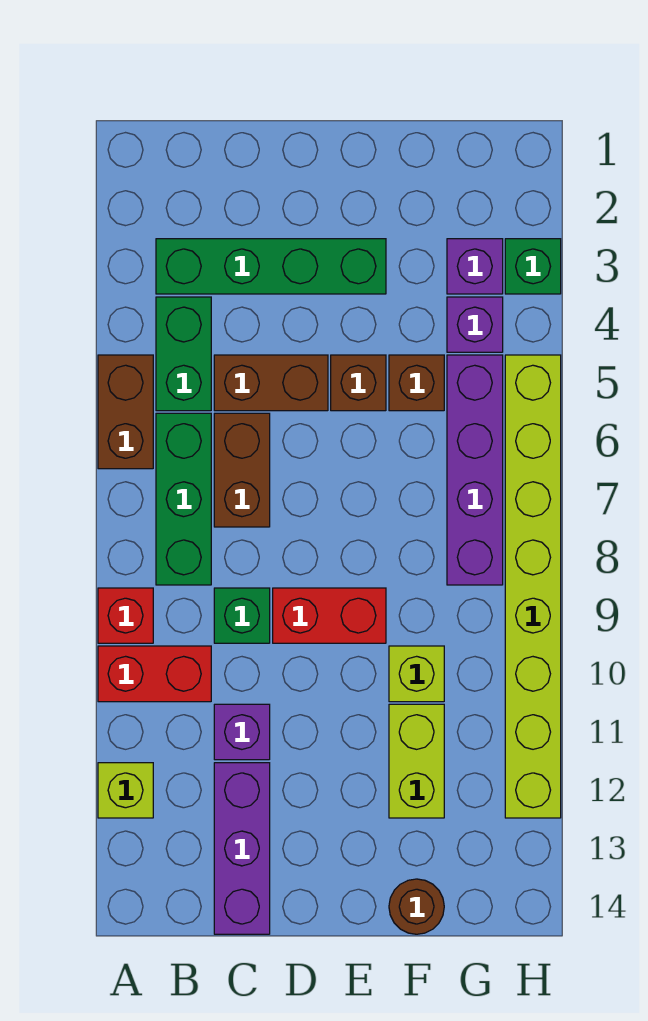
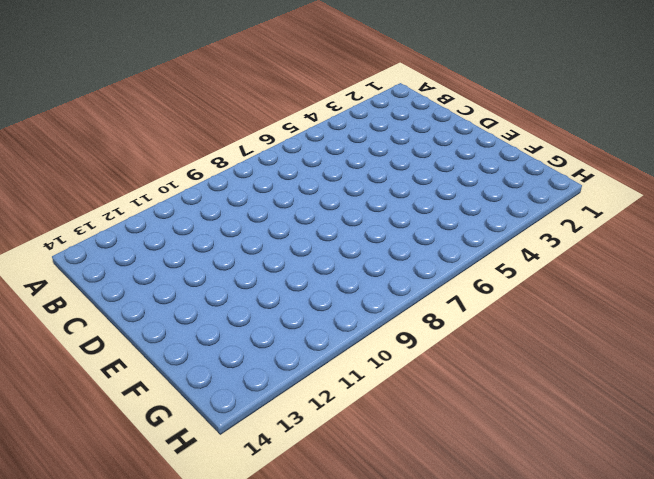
none -> brown 1x2 brick [98,355,153,469]
none -> red 1x1 brick [98,588,153,643]
none -> red 1x2 brick [98,646,211,702]

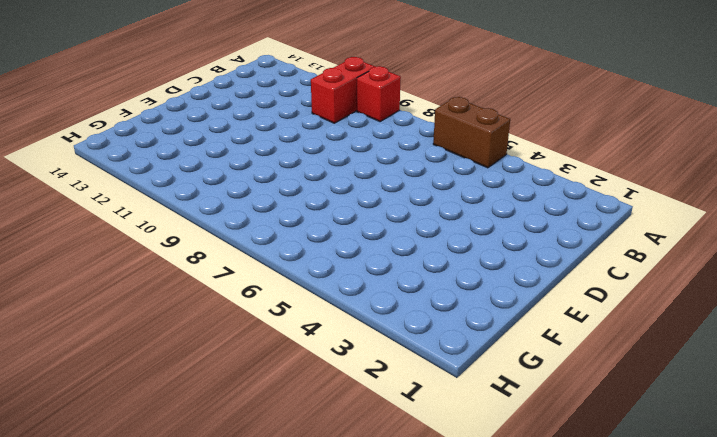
none -> lime 1x1 brick [98,763,153,818]
none -> green 1x4 brick [156,239,386,294]
none -> green 1x2 brick [156,297,211,411]

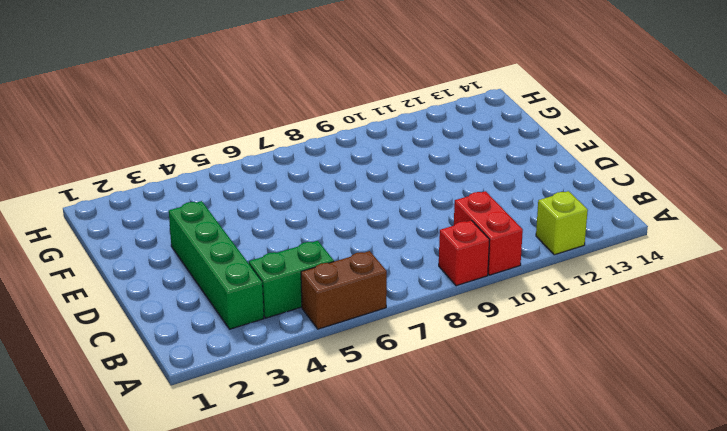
none -> green 1x3 brick [156,413,211,585]
none -> brown 1x2 brick [214,355,328,411]
none -> brown 1x2 brick [214,413,270,527]

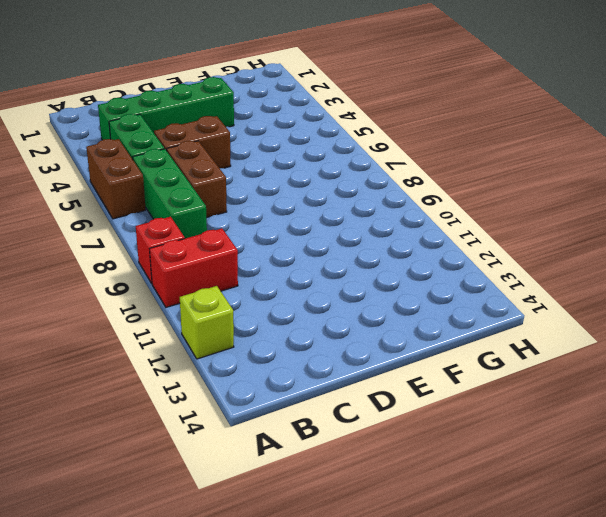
none -> green 1x1 brick [214,588,270,643]
none -> purple 1x1 brick [214,704,270,760]
none -> purple 1x3 brick [214,763,270,934]

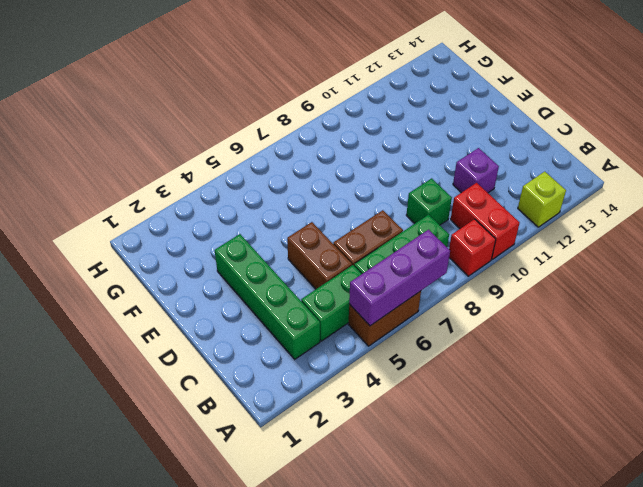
purple 1x3 brick [349,230,450,326] -> purple 1x3 brick moved to [214,763,270,934]
none -> red 1x2 brick [273,588,386,643]
none -> brown 1x1 brick [331,355,386,411]
none -> brown 1x1 brick [389,355,444,411]

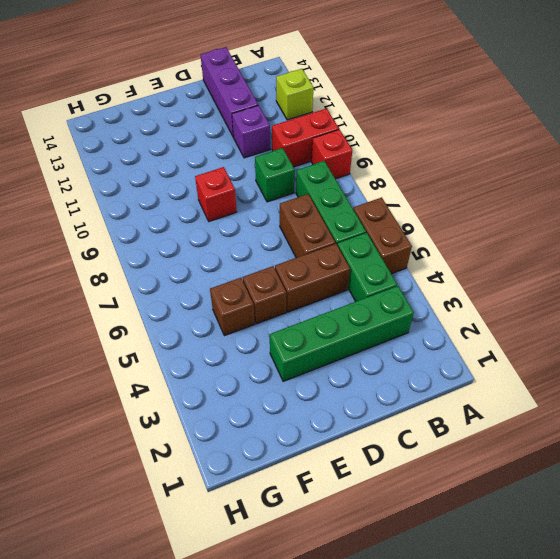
red 1x1 brick [195,167,237,221] -> red 1x2 brick [273,588,386,643]
none -> lime 1x1 brick [389,646,444,702]
none -> lime 1x2 brick [389,704,444,818]
none -> brown 1x1 round brick [389,879,444,934]

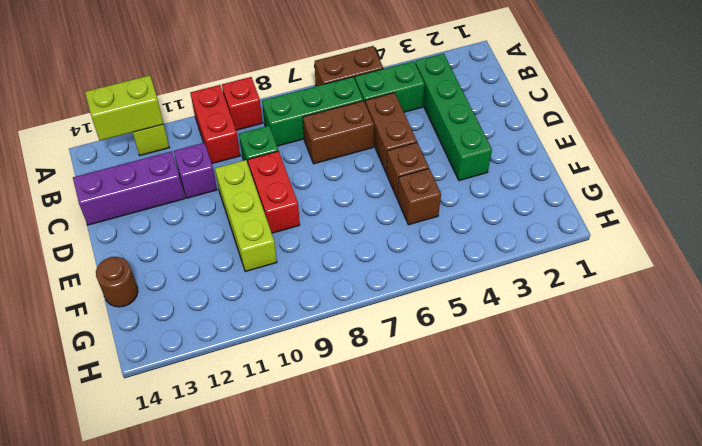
lime 1x2 brick [85,75,164,141] -> lime 1x2 brick moved to [389,704,444,818]
lime 1x3 brick [215,160,277,272] -> lime 1x1 brick [389,646,444,702]
none -> purple 1x1 brick [447,239,503,294]
none -> purple 1x1 brick [447,297,503,352]
none -> purple 1x4 brick [447,355,503,585]

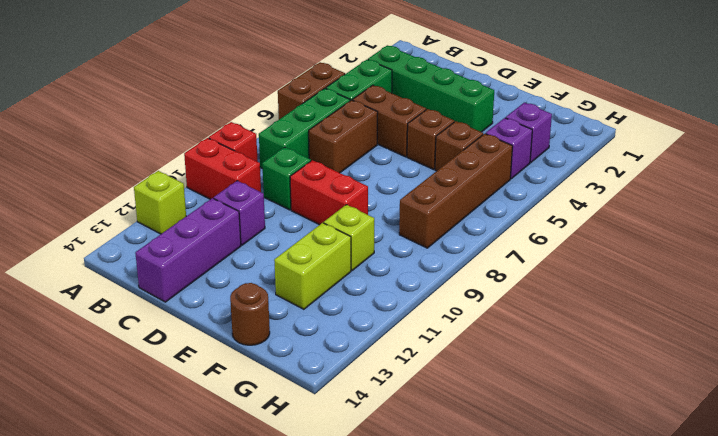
brown 1x4 brick [399,134,513,248] -> purple 1x4 brick [447,355,503,585]
none -> green 1x1 brick [505,239,561,294]
none -> lime 1x8 brick [505,355,561,818]

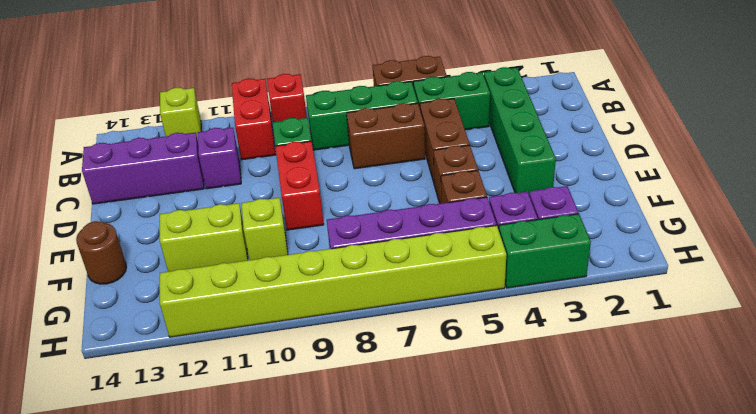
green 1x2 brick [499,214,591,288] -> green 1x1 brick [505,239,561,294]

